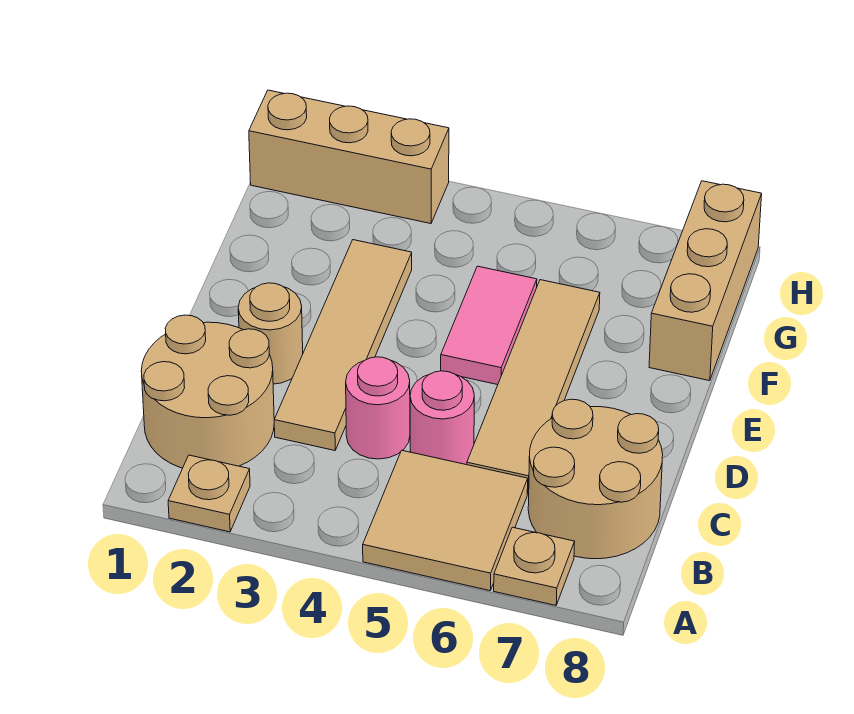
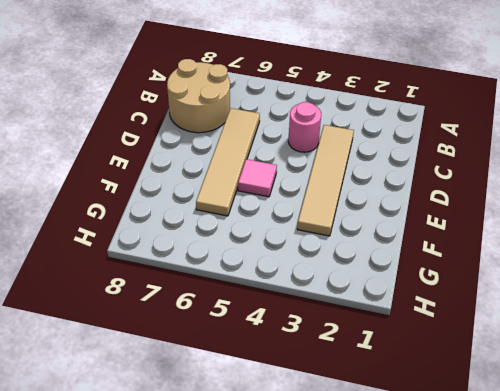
pink 1x1 tile [238,159,277,197] -> pink 1x2 tile [441,266,537,385]
none -> tan 1x1 plate [168,455,250,532]
none -> tan 2x2 tile [363,450,528,591]
none -> tan 1x1 plate [494,527,575,605]

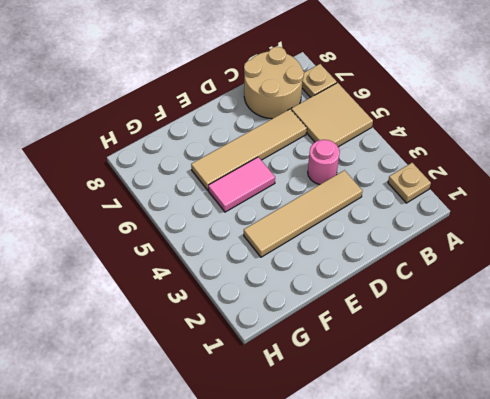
none -> tan 2x2 round brick [141,315,274,468]
none -> pink 1x1 round brick [410,371,474,465]
none -> tan 1x1 round brick [238,283,303,384]

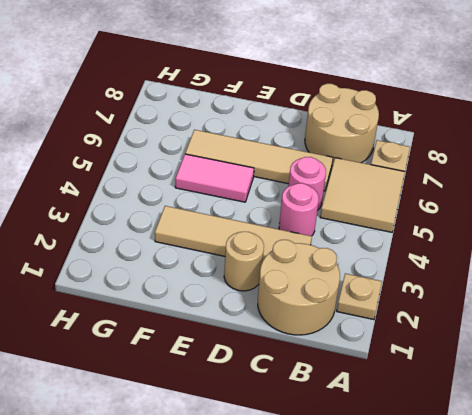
none -> tan 1x3 brick [649,181,762,381]
none -> tan 1x3 brick [249,90,449,224]

